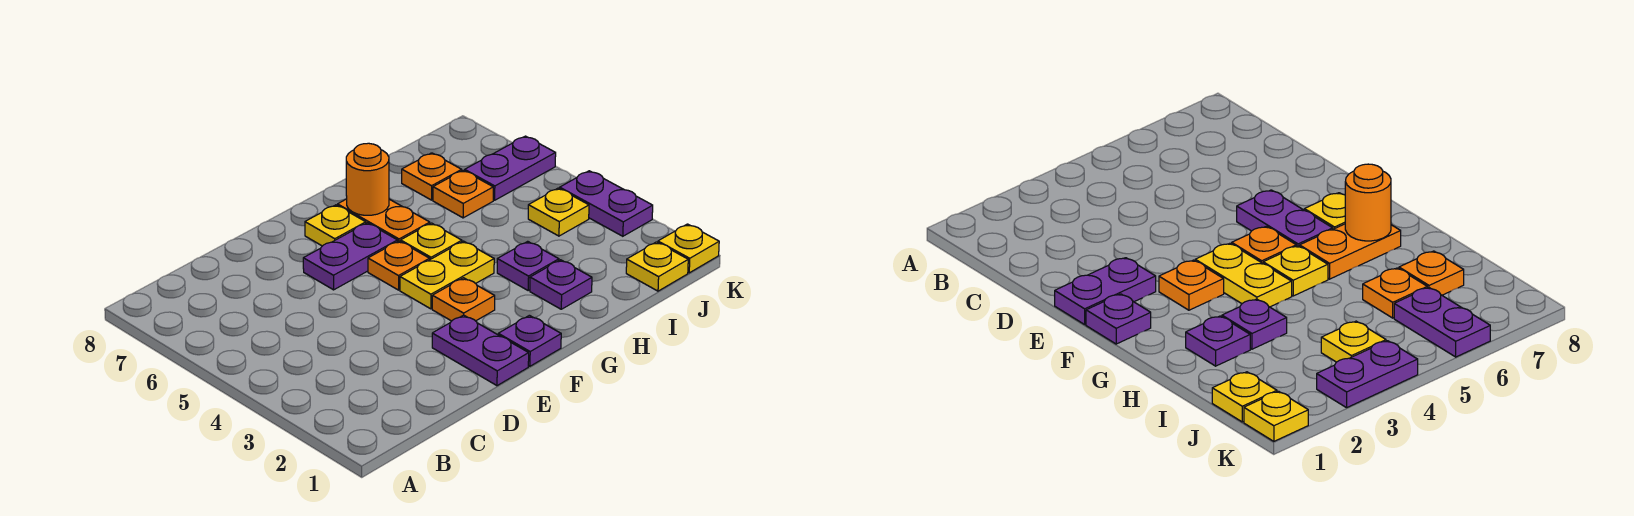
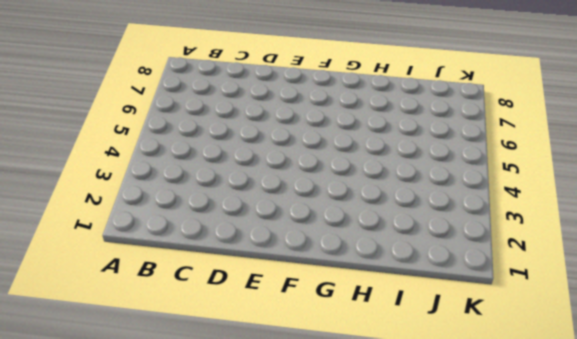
none -> purple 1x2 plate [432,315,529,386]
none -> purple 1x2 plate [303,223,398,290]
none -> purple 1x1 plate [498,315,561,366]

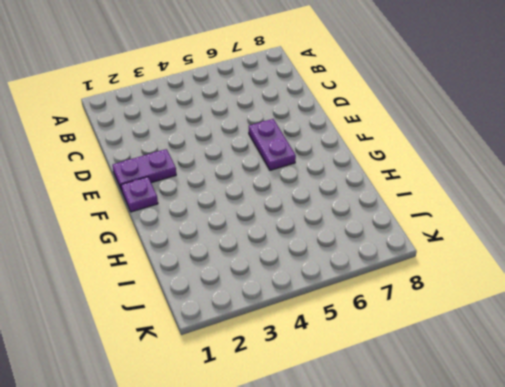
none -> orange 1x1 plate [432,278,495,321]
none -> yellow 1x2 plate [400,241,494,309]
none -> orange 1x1 plate [368,241,430,290]

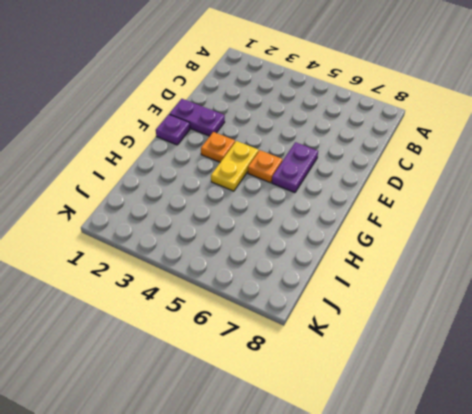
none -> yellow 1x1 plate [305,205,366,246]
none -> yellow 1x1 plate [401,223,462,259]
none -> orange 1x2 plate [338,199,430,242]

